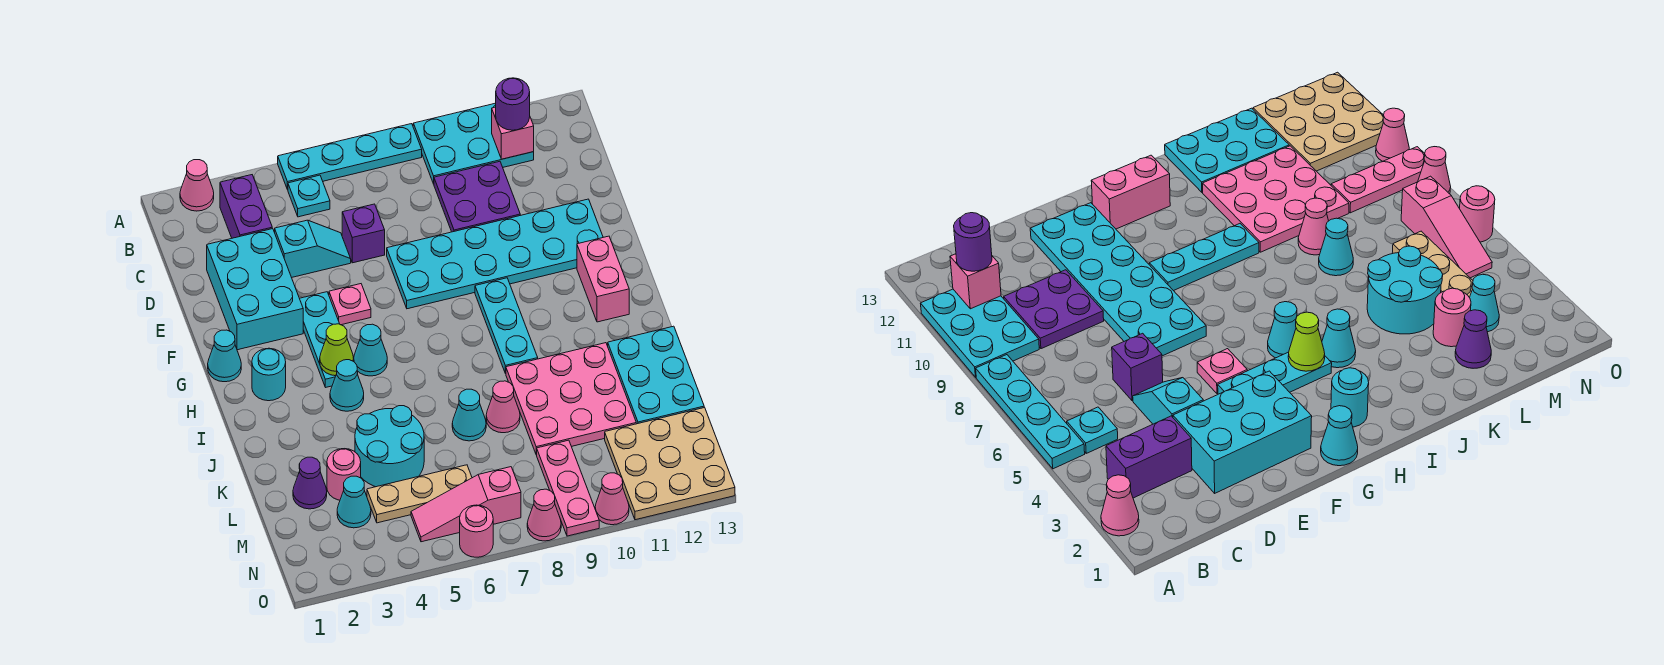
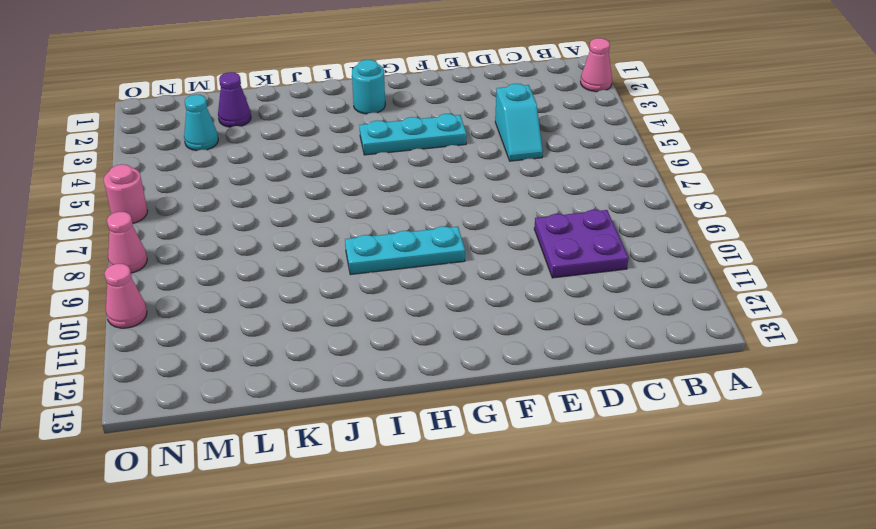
none -> cyan 1x4 plate [278,124,422,190]
none -> cyan 2x3 plate [413,103,534,184]
none -> purple 1x2 brick [220,175,272,238]
none -> cyan 1x1 plate [288,175,330,217]

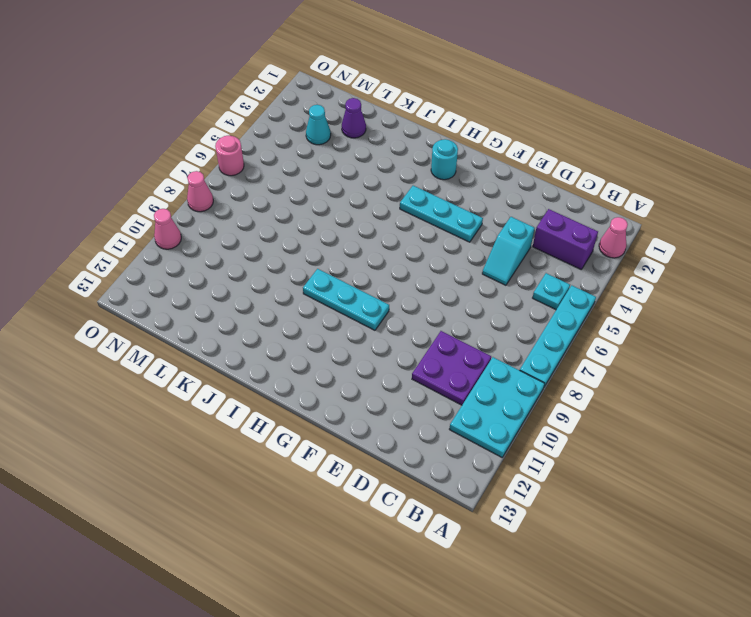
none -> cyan 2x3 brick [207,229,303,350]
none -> purple 1x1 brick [342,204,385,263]
none -> cyan 2x6 plate [387,199,603,309]
none -> pink 1x1 plate [329,284,371,325]

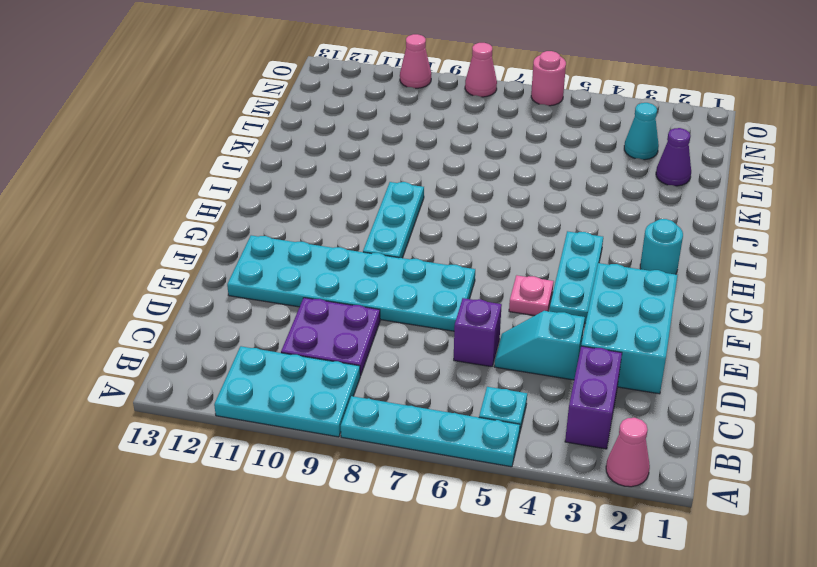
none -> cyan 1x1 cone [208,330,241,382]
none -> pink 1x2 brick [577,236,629,322]
none -> cyan 1x1 cone [354,324,387,376]
none -> cyan 1x1 cone [330,360,364,411]

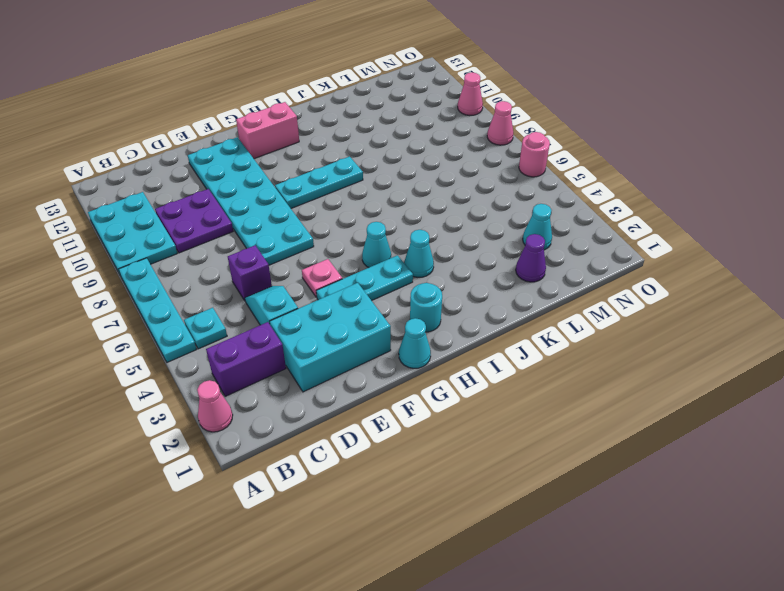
none -> pink 3x3 plate [506,343,636,455]
none -> cyan 2x3 plate [608,326,704,424]
none -> cyan 2x2 round brick [355,406,424,487]
none -> cyan 1x1 cone [452,389,486,441]

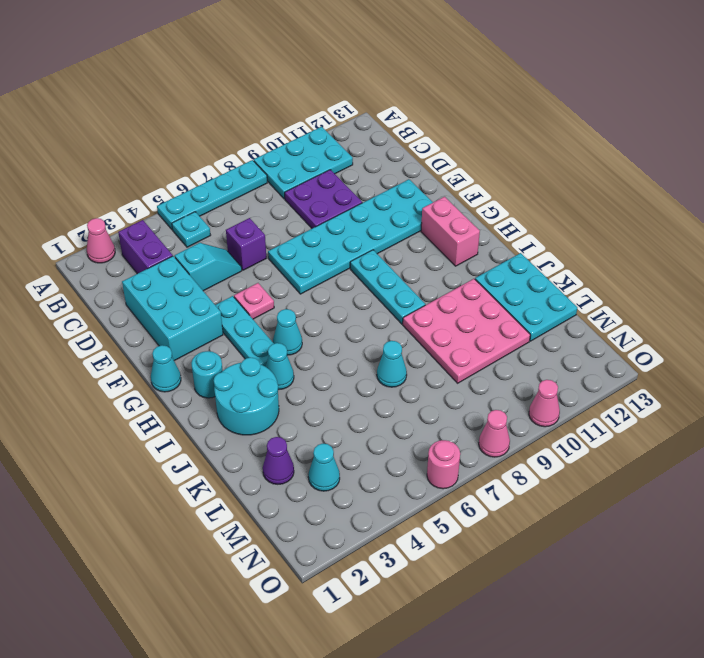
cyan 2x2 round brick [214,357,279,435] -> cyan 2x2 round brick moved to [355,406,424,487]
none -> pink 1x1 cone [486,381,520,433]
none -> pink 1x1 round brick [327,449,361,500]
none -> tan 1x3 plate [367,465,472,523]
none -> pink 1x3 plate [537,440,599,536]

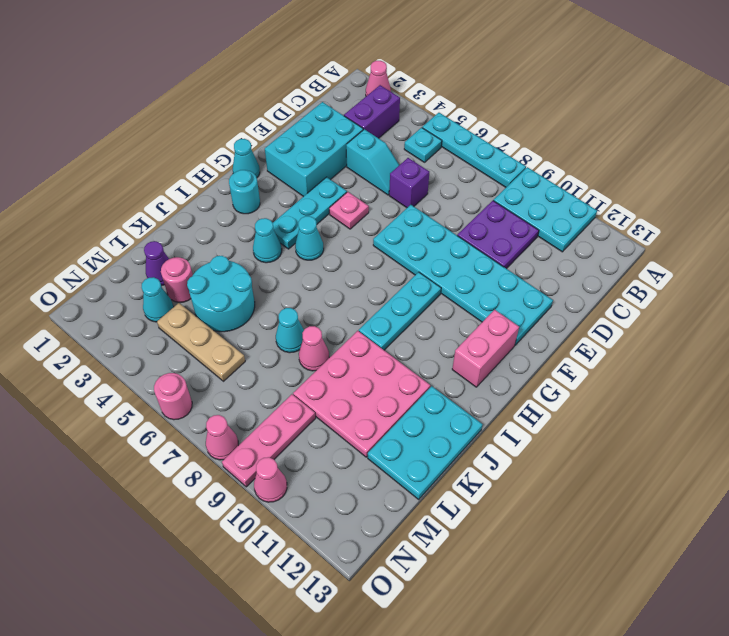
none -> tan 3x3 plate [605,408,735,520]
none -> pink 1x3 slope [411,467,521,542]
none -> pink 1x1 brick [492,107,534,159]
none -> lime 1x1 cone [320,324,354,376]

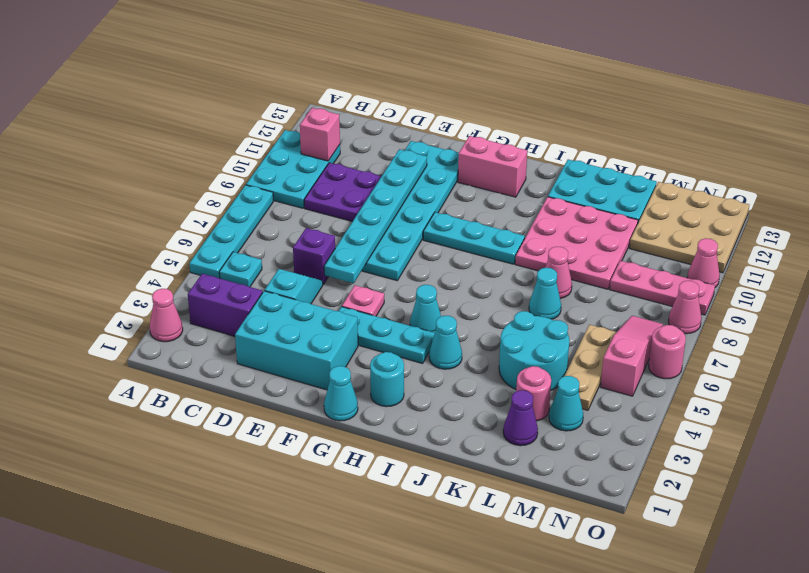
cyan 1x6 plate [324,149,427,283] -> none
pink 1x3 slope [601,316,663,396] -> pink 1x3 slope turned to [411,467,521,542]
none -> lime 1x1 cone [320,324,354,376]
none -> purple 1x1 round brick [496,78,530,130]

